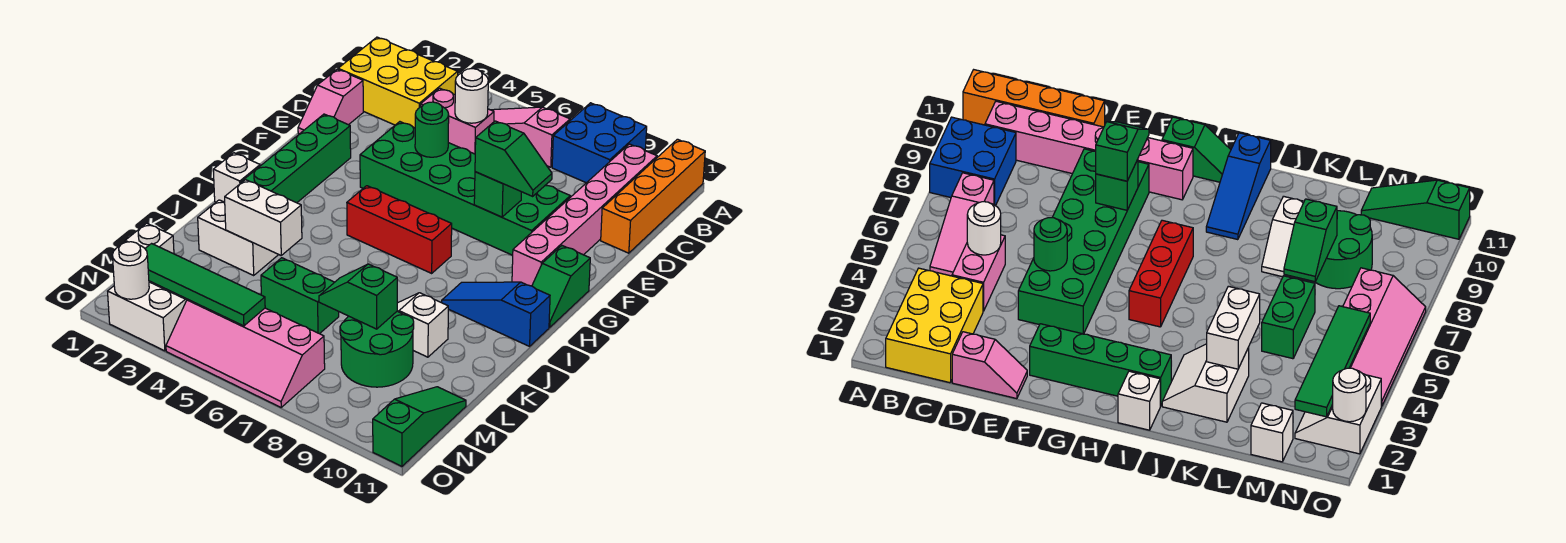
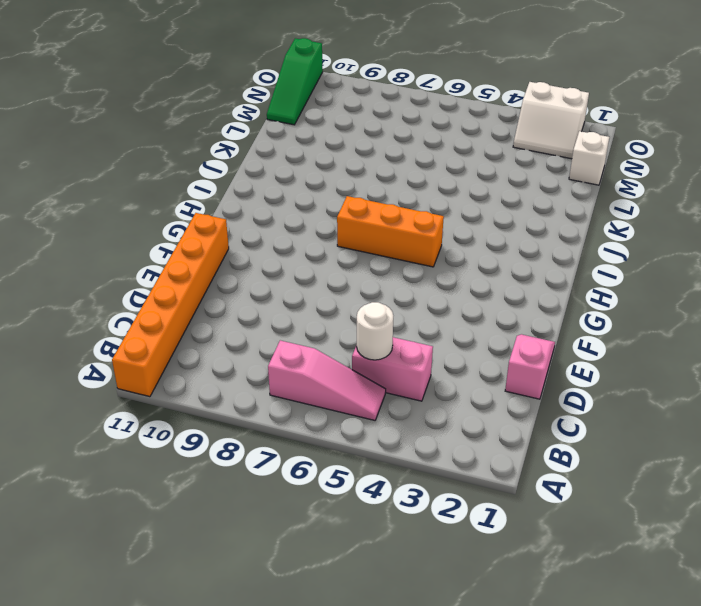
orange 1x6 brick [112,213,229,397] -> orange 1x4 brick [601,139,705,253]
orange 1x3 brick [337,196,444,267] -> red 1x3 brick [347,186,452,273]
none -> blue 2x2 brick [552,103,647,183]
none -> yellow 2x3 brick [338,37,458,128]
none -> pink 1x6 brick [512,144,657,286]

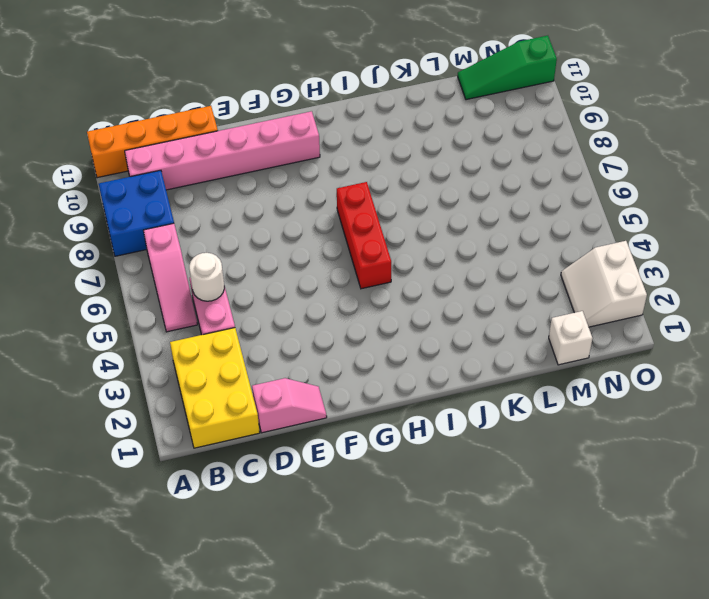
none -> green 2x6 brick [360,122,570,255]
none -> green 1x4 brick [241,114,351,203]
none -> green 1x2 slope [532,246,590,327]

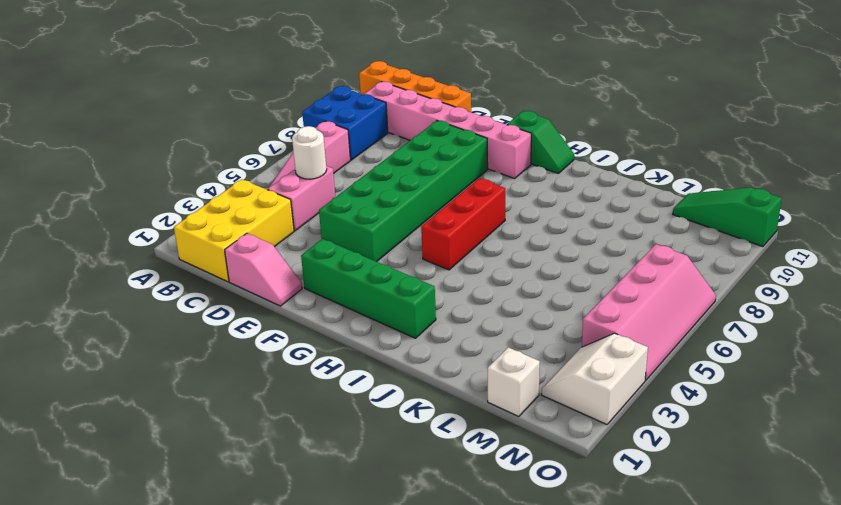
none -> white 1x1 brick [213,153,260,202]
none -> blue 1x3 slope [442,282,550,346]
none -> white 2x2 slope [198,200,278,275]

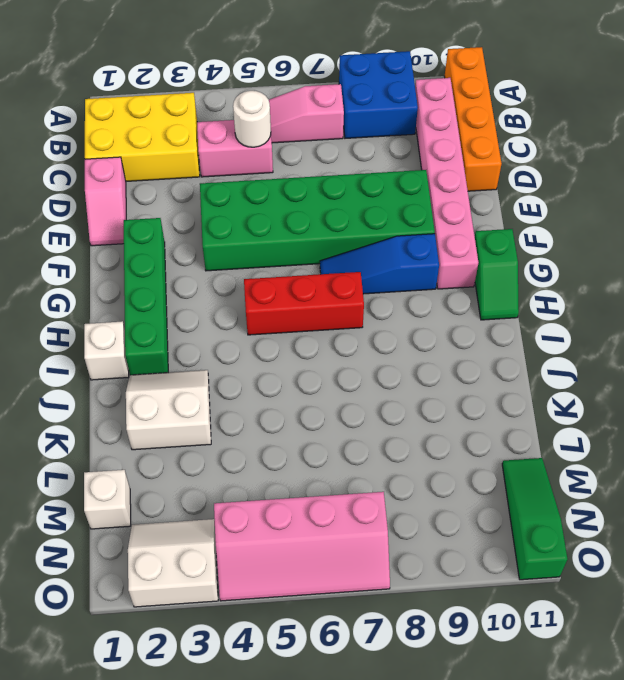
blue 1x3 slope [320,234,439,294] -> blue 1x3 slope moved to [442,282,550,346]
none -> white 1x2 slope [397,293,448,357]
none -> green 1x2 brick [261,258,339,334]
none -> green 2x2 round brick [340,311,414,387]

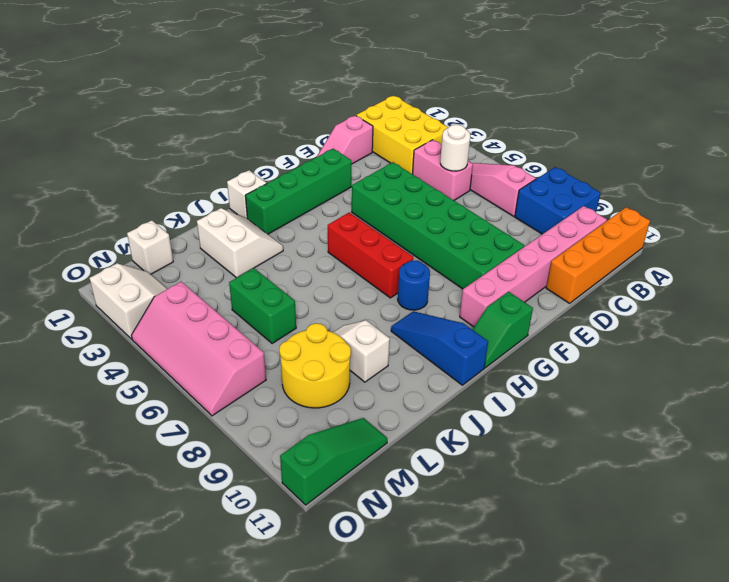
blue 1x1 round brick [398,260,430,310] -> none
yellow 2x2 round brick [279,323,351,408] -> green 2x2 round brick [340,311,414,387]
none -> green 1x1 round brick [415,102,449,157]
none -> green 1x1 brick [474,172,521,217]
none -> white 1x2 brick [225,180,302,255]

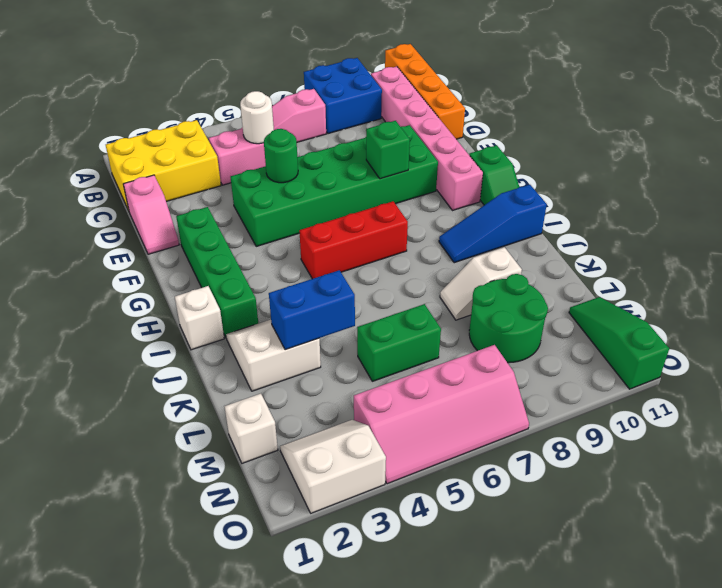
blue 1x2 brick [269,270,355,350] -> white 1x2 brick [225,180,302,255]
none -> green 1x2 slope [319,264,397,329]
none -> green 1x4 tile [145,244,265,326]
none -> white 1x1 round brick [113,242,149,299]

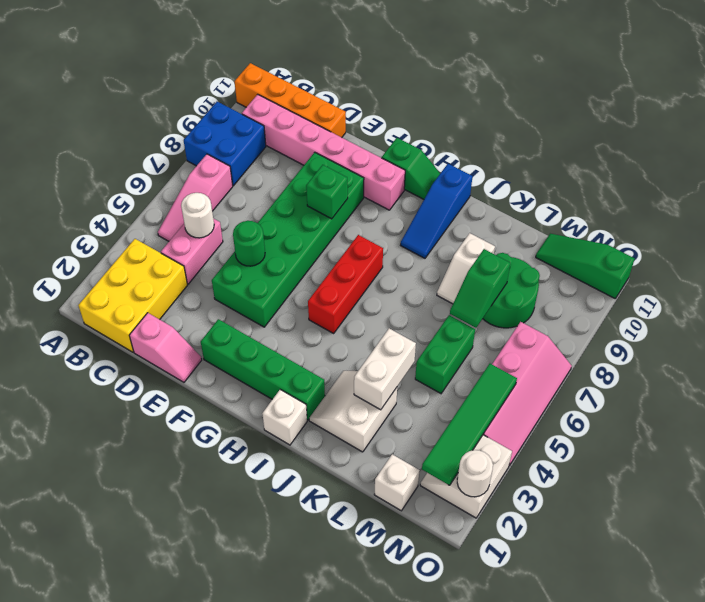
none -> green 1x2 slope [475,121,552,196]

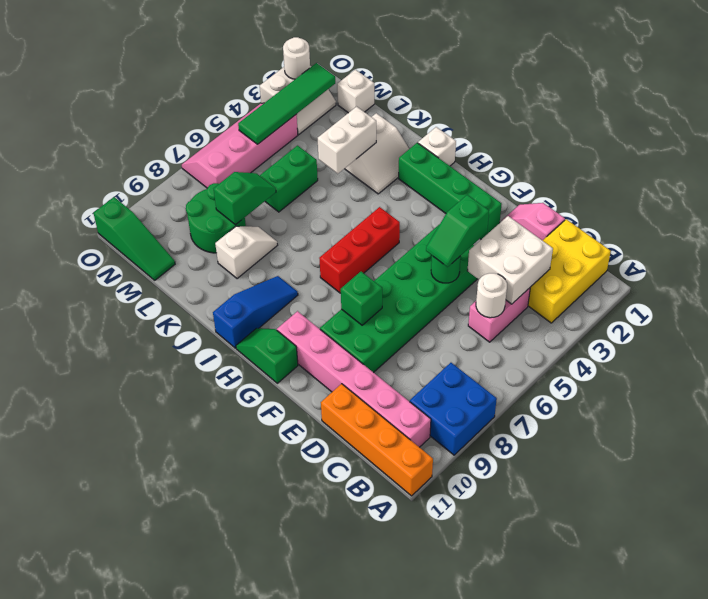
white 2x2 brick [467,216,553,304] -> none
green 1x2 slope [426,195,489,267] -> green 1x2 slope moved to [475,121,552,196]
none -> pink 1x3 slope [492,107,570,167]

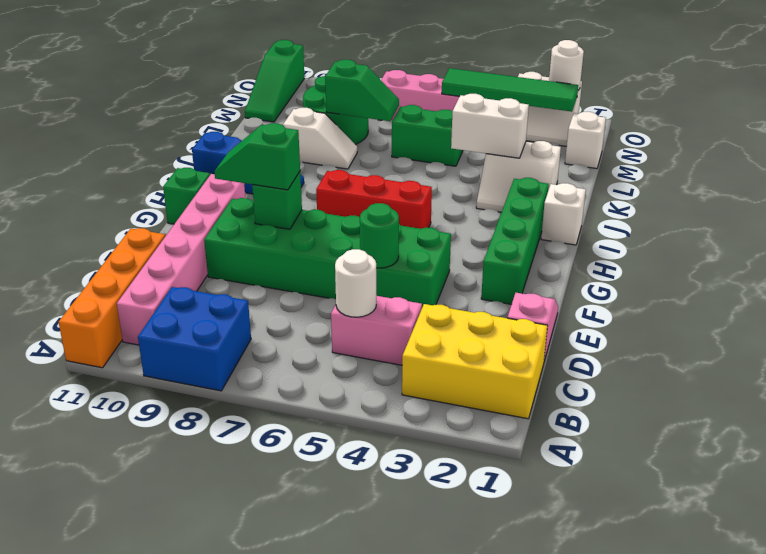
none -> pink 1x3 slope [492,107,570,167]

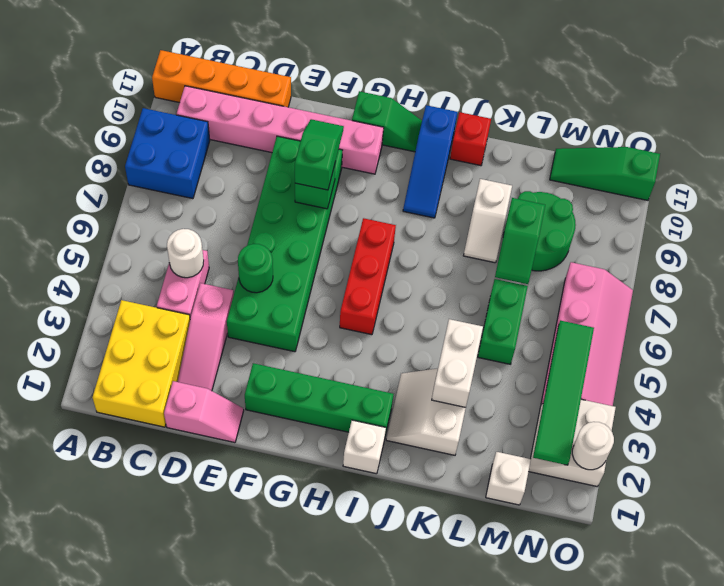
pink 1x3 slope [178,283,234,391] -> pink 1x3 slope moved to [492,107,570,167]
red 1x1 brick [450,112,491,166] -> none

